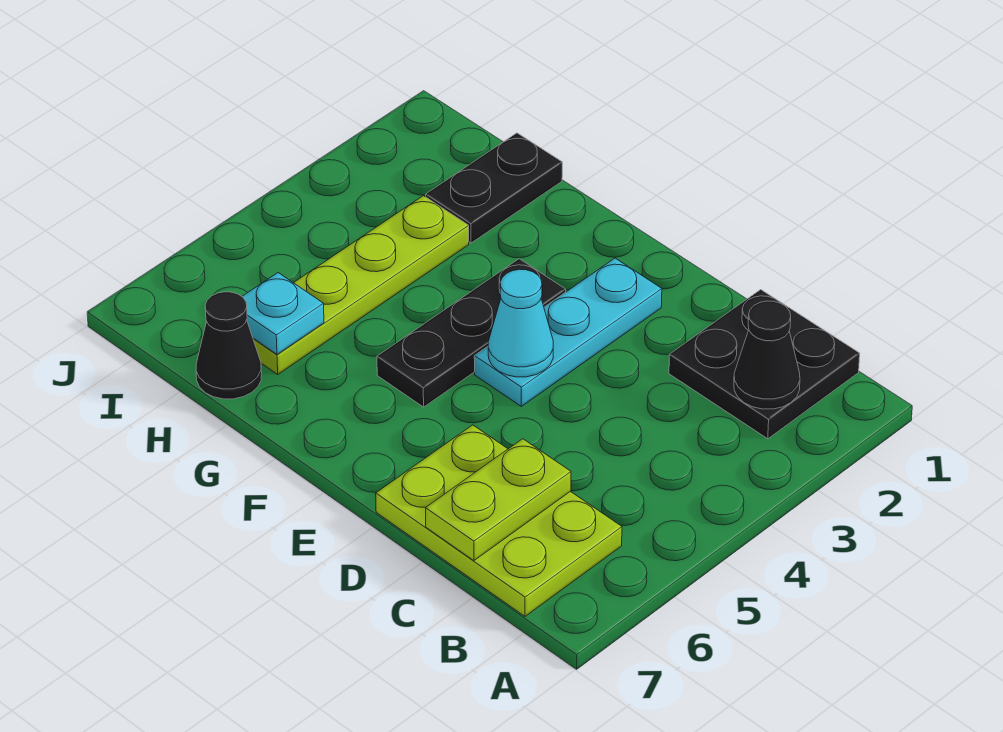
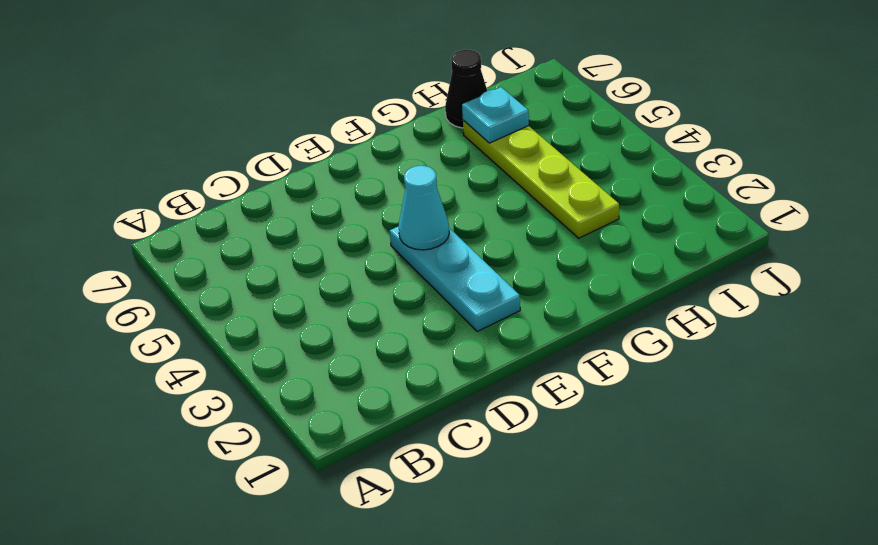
none -> black 2x2 plate [669,290,860,439]
none -> lime 2x3 plate [376,425,622,616]

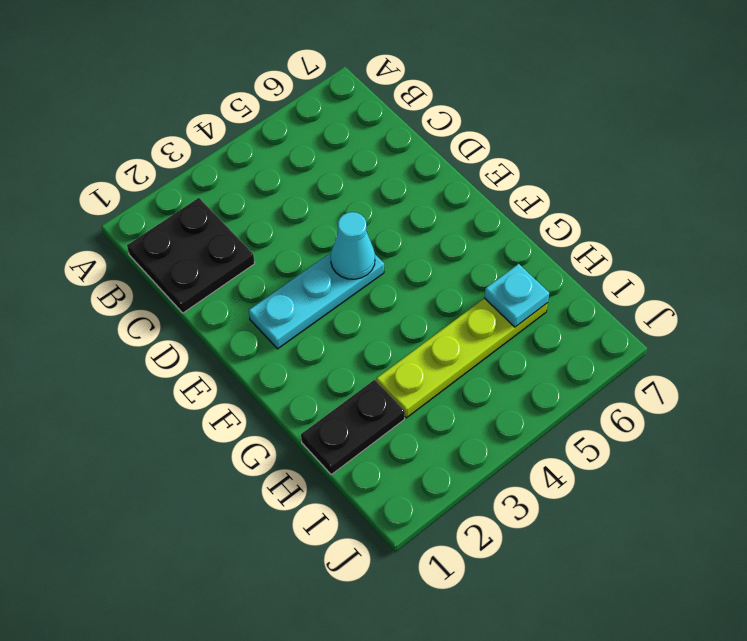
none -> lime 2x3 plate [376,425,622,616]
none -> black 1x3 plate [377,259,566,407]

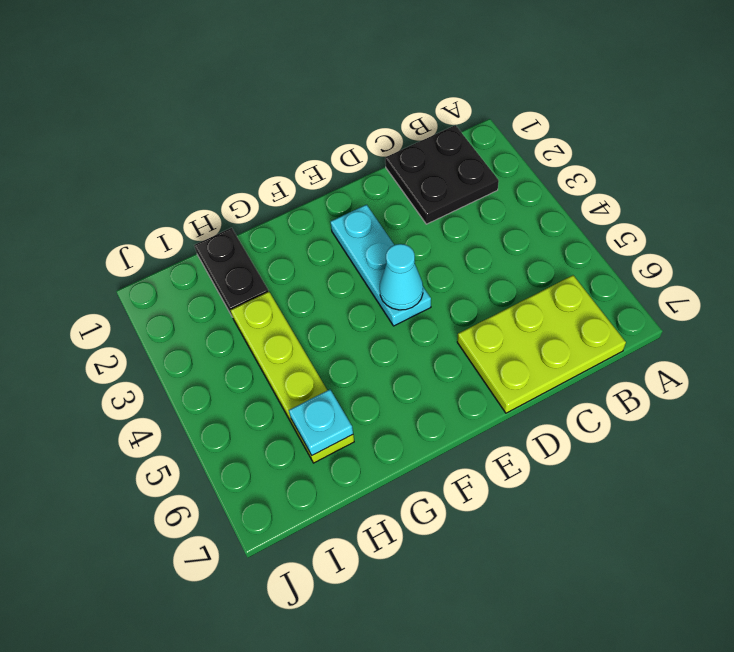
none -> black 1x3 plate [377,259,566,407]
none -> black 1x1 cone [196,292,262,399]

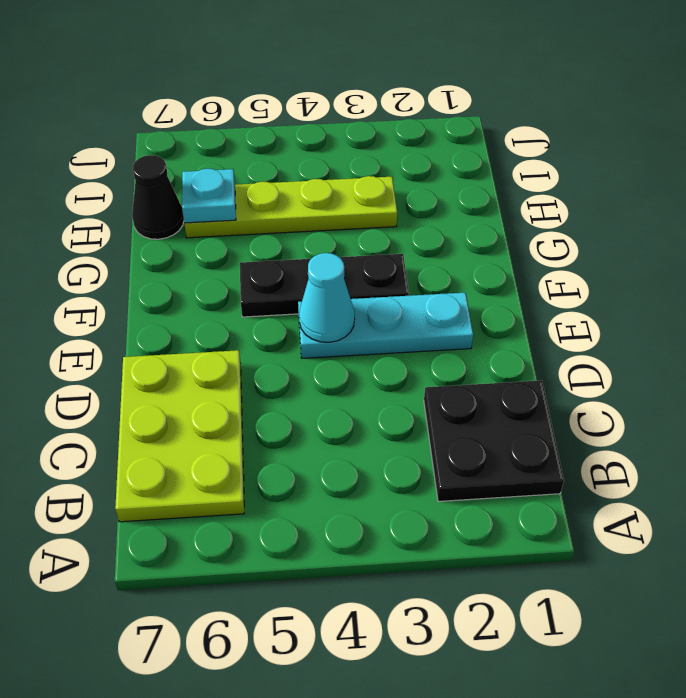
none -> black 1x2 plate [426,133,562,243]
none -> black 1x1 cone [734,301,800,409]

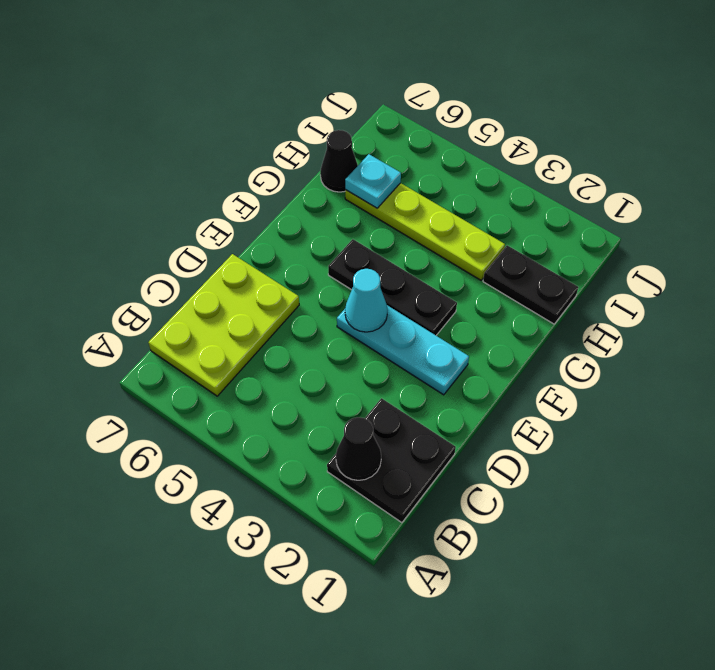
none -> lime 1x2 plate [426,439,571,561]

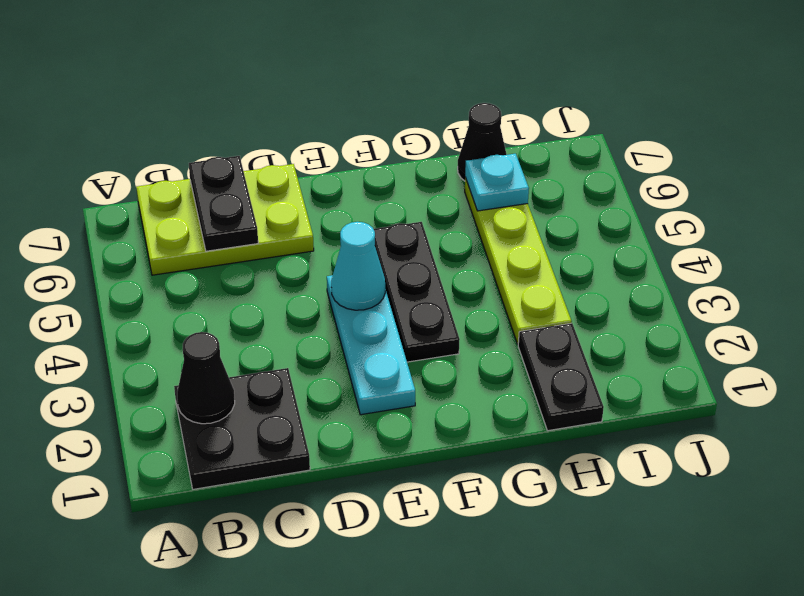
black 1x2 plate [189,156,258,251] -> lime 1x2 plate [426,439,571,561]

